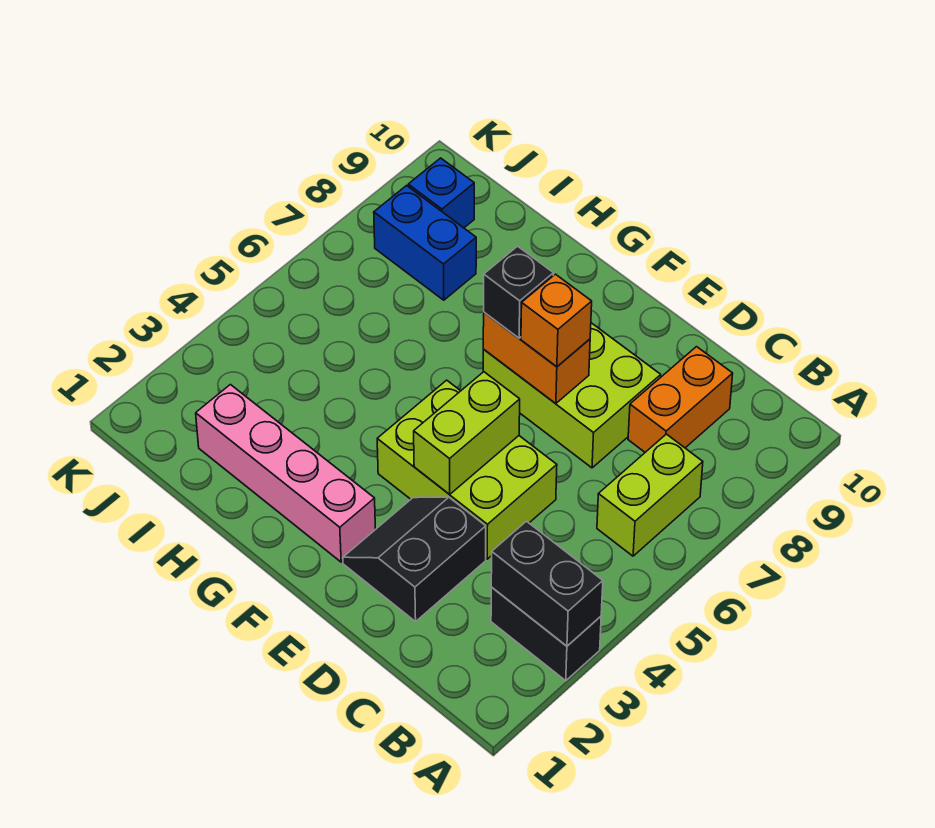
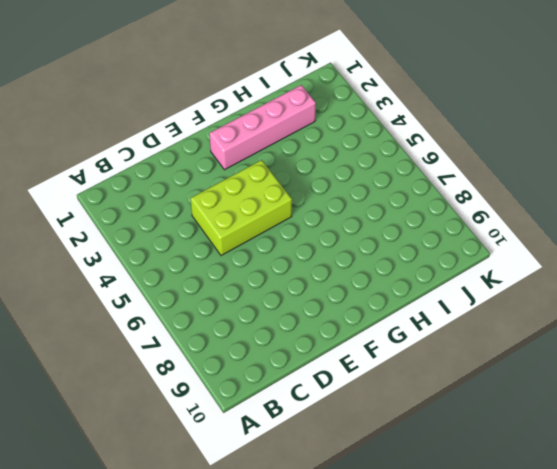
none -> black 1x2 brick [491,587,601,681]
none -> lime 1x2 brick [597,434,703,556]
none -> orange 1x2 brick [628,347,733,452]

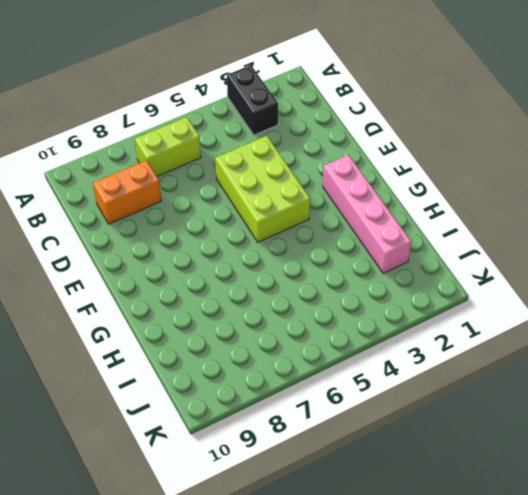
none -> black 2x2 slope [343,497,486,622]
none -> lime 2x3 brick [483,323,661,468]
none -> blue 1x2 brick [374,186,476,300]

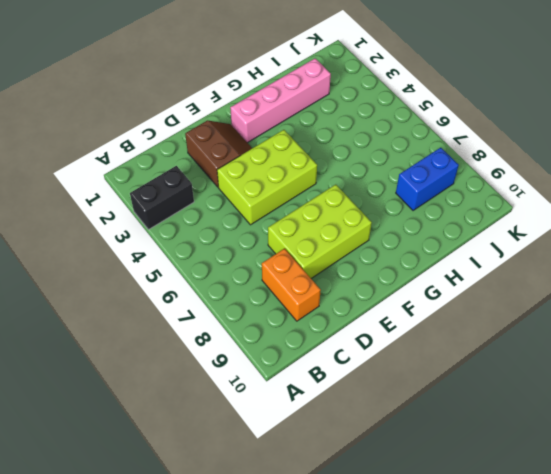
brown 2x2 slope [185,120,252,187] -> black 2x2 slope [343,497,486,622]
none -> lime 1x2 brick [597,434,703,556]
none -> blue 1x1 brick [408,158,474,228]
none -> black 1x2 brick [491,521,603,646]

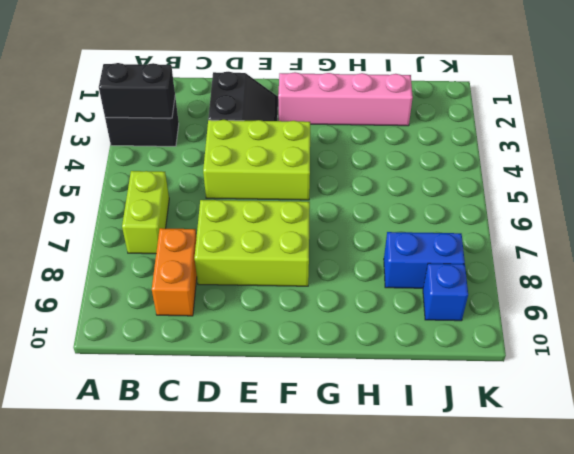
none -> lime 1x2 brick [414,372,520,494]
none -> orange 1x2 brick [483,312,590,403]
none -> orange 1x1 brick [521,274,592,367]

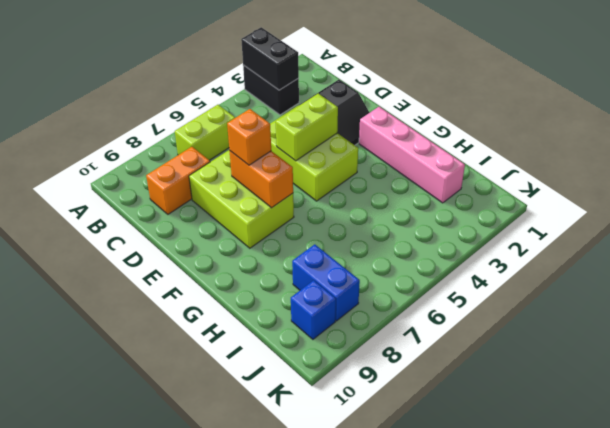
none -> black 1x1 brick [484,246,554,338]

